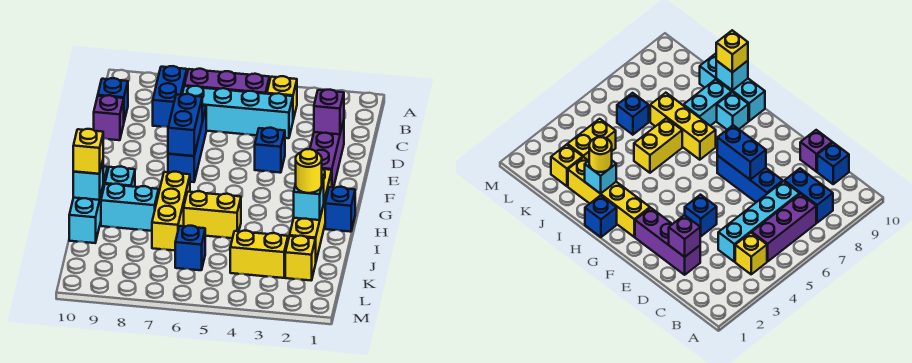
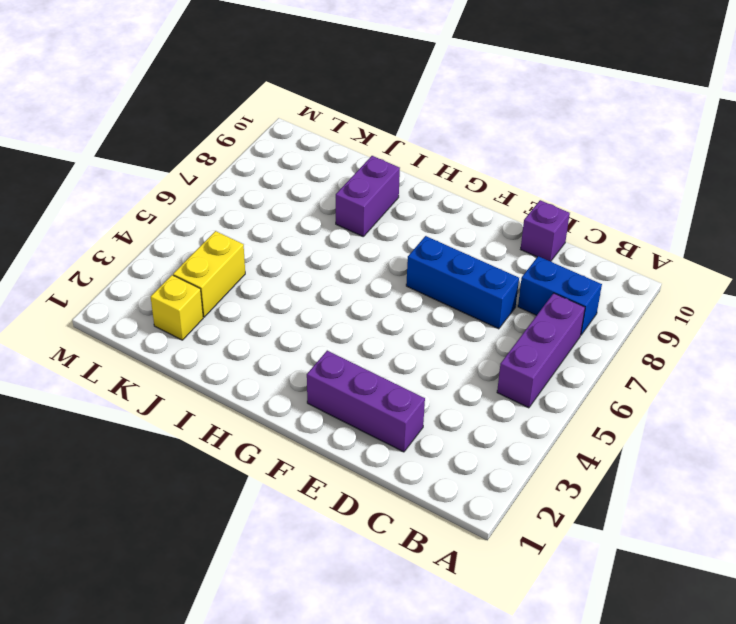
purple 1x2 brick [336,156,400,236] -> cyan 1x2 brick [101,184,159,231]
none -> yellow 1x1 brick [267,76,297,120]
none -> cyan 1x4 brick [182,86,293,138]
none -> blue 1x1 brick [98,78,128,121]

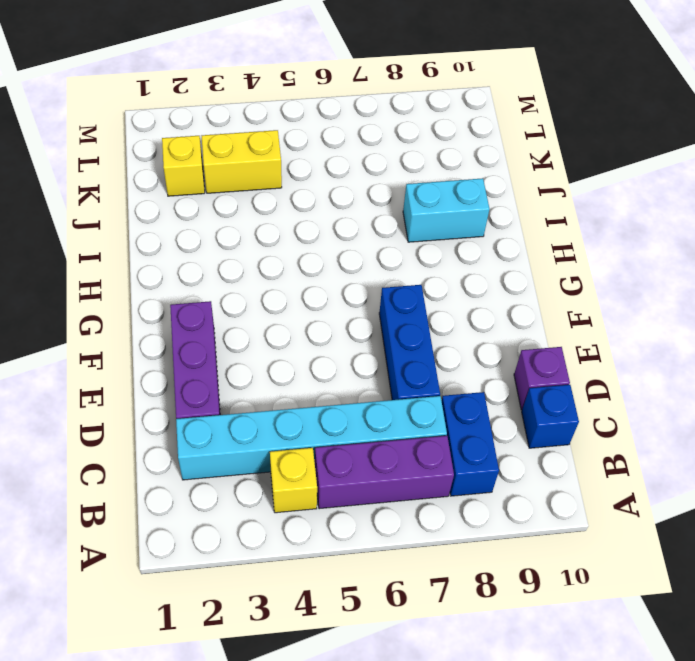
cyan 1x6 brick [176,396,447,480] -> cyan 1x4 brick [182,86,293,138]
none -> blue 1x1 brick [255,128,285,173]
none -> yellow 1x4 brick [290,169,332,260]
none -> blue 1x1 brick [325,187,355,232]

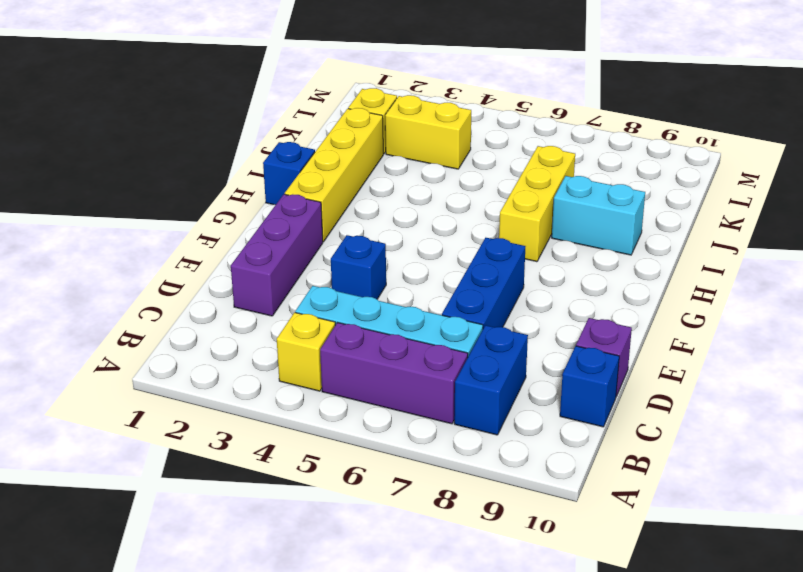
none -> cyan 1x1 brick [105,166,135,187]
none -> cyan 1x3 brick [69,166,108,243]
none -> yellow 1x2 brick [184,191,241,238]

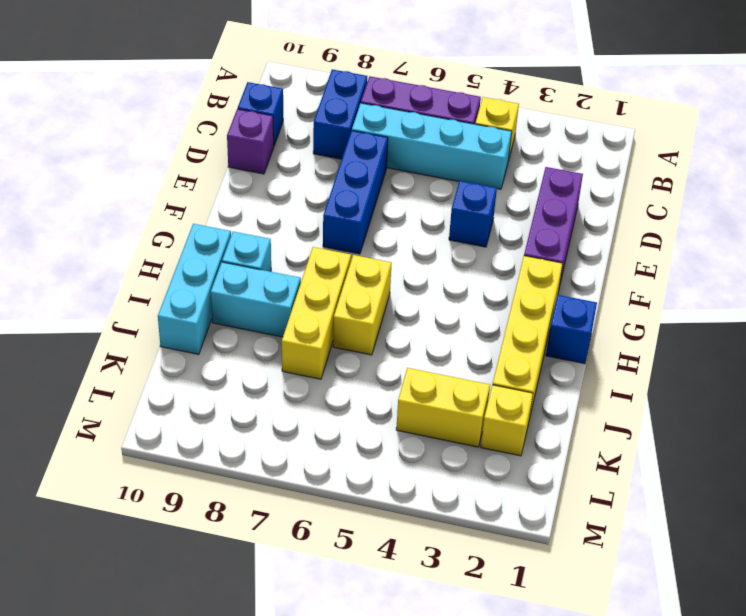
yellow 1x2 brick [333,255,392,355] -> yellow 1x2 brick turned to [184,191,241,238]
none -> blue 1x1 brick [175,226,205,270]
none -> purple 1x1 brick [314,90,344,134]
none -> blue 1x2 brick [168,94,202,156]

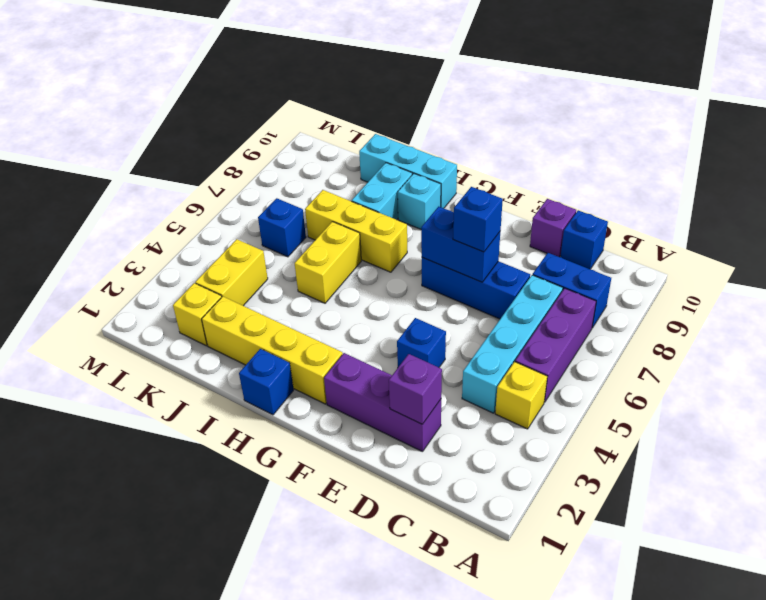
blue 1x1 brick [453,187,503,252] -> none
none -> cyan 1x1 brick [294,178,324,220]
none -> cyan 1x1 brick [73,162,103,200]
none -> yellow 1x1 round brick [296,149,322,193]

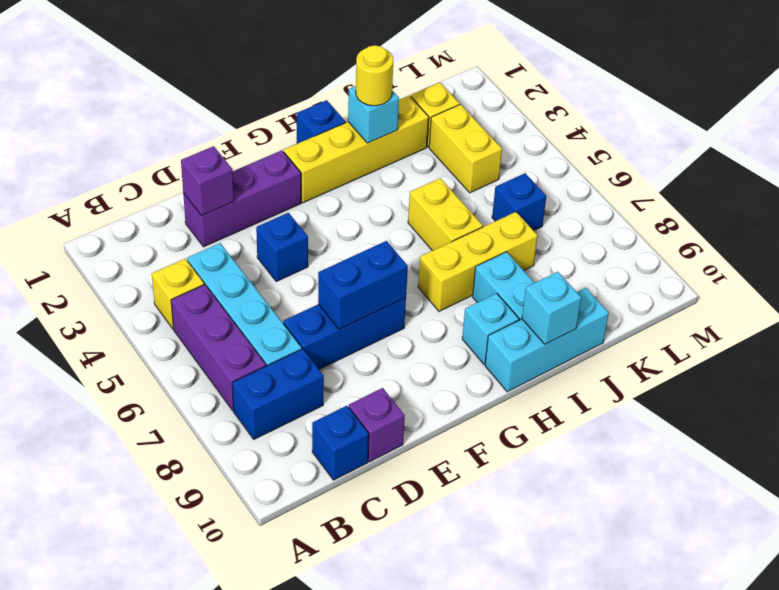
none -> yellow 1x1 brick [73,129,103,174]

